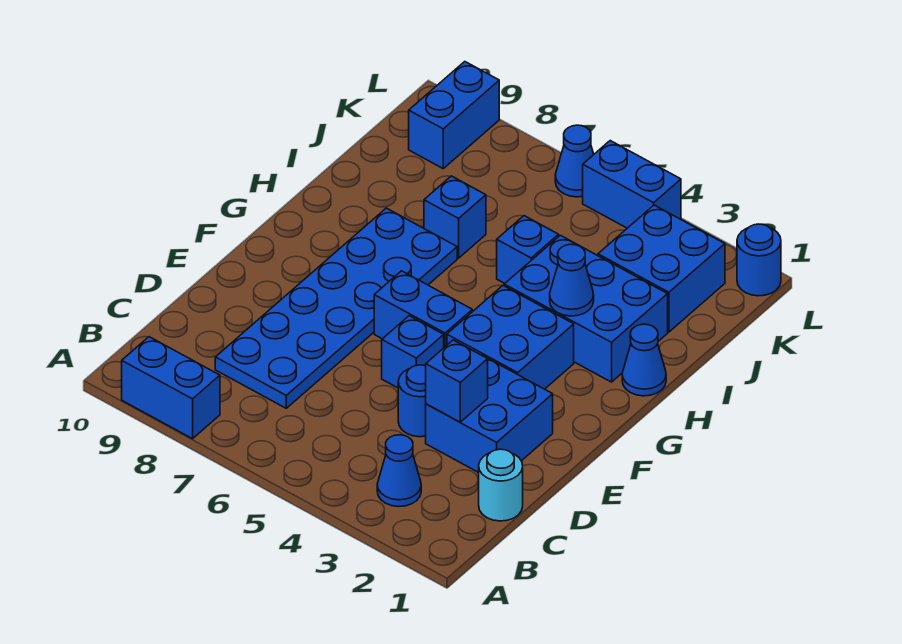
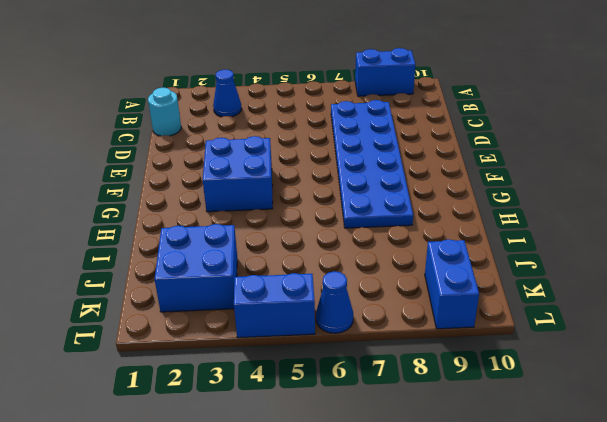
none -> blue 2x2 brick [426,355,553,473]
none -> blue 1x1 round brick [398,365,426,437]
none -> blue 1x1 brick [382,316,444,388]

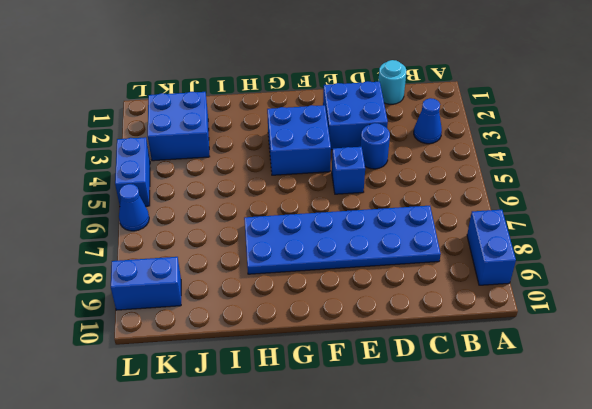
none -> blue 1x2 brick [374,271,472,347]
none -> blue 1x1 cone [622,324,666,396]
none -> blue 2x3 brick [504,235,668,382]

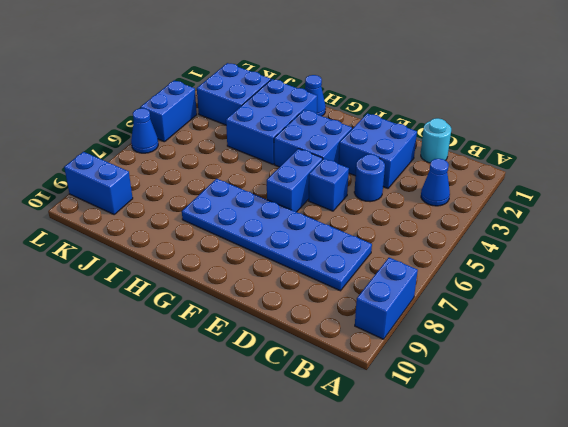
none -> blue 1x1 brick [497,216,559,283]
none -> blue 1x1 brick [424,176,486,258]
none -> blue 1x1 round brick [737,224,781,296]

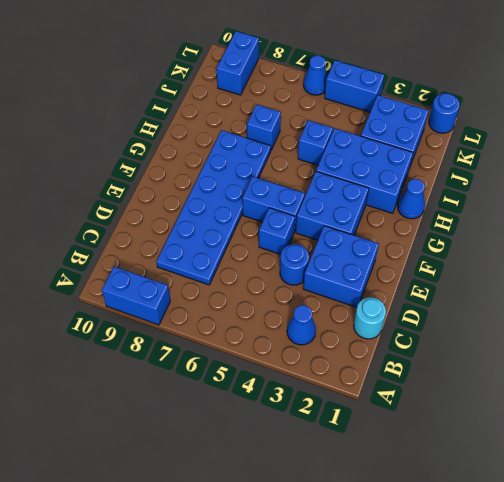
none -> blue 1x1 brick [426,340,488,422]
none -> blue 1x1 cone [550,244,594,316]

